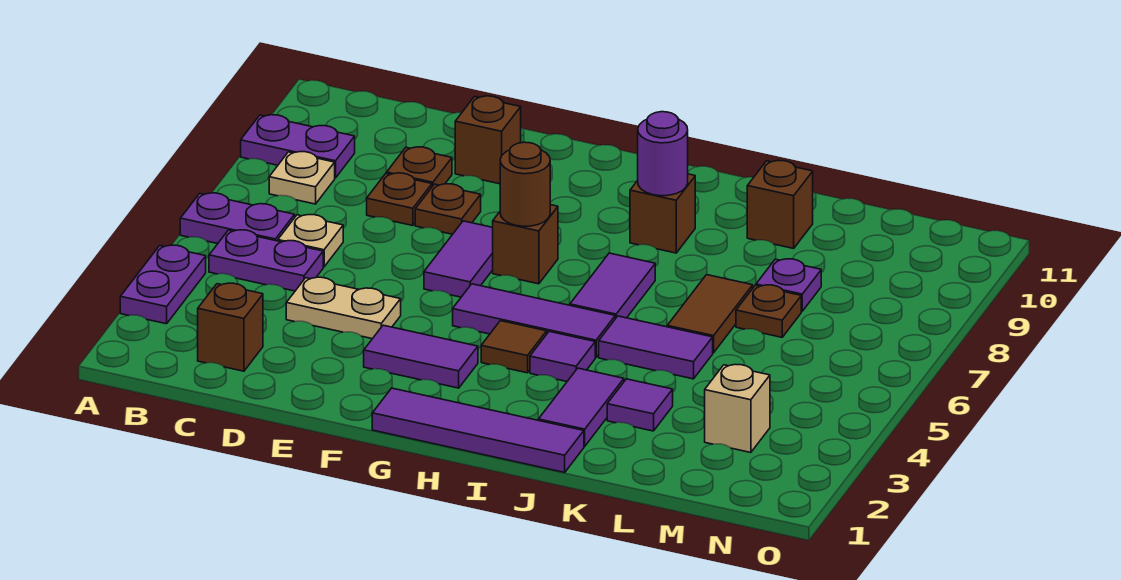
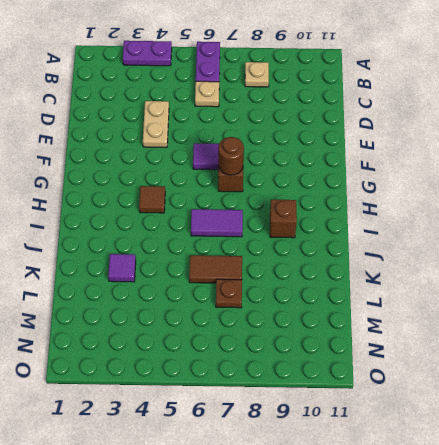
none -> purple 1x2 plate [241,115,355,178]
none -> purple 1x2 plate [209,230,323,291]
none -> brown 1x1 brick [197,283,263,371]
none -> brown 1x1 plate [367,173,432,226]

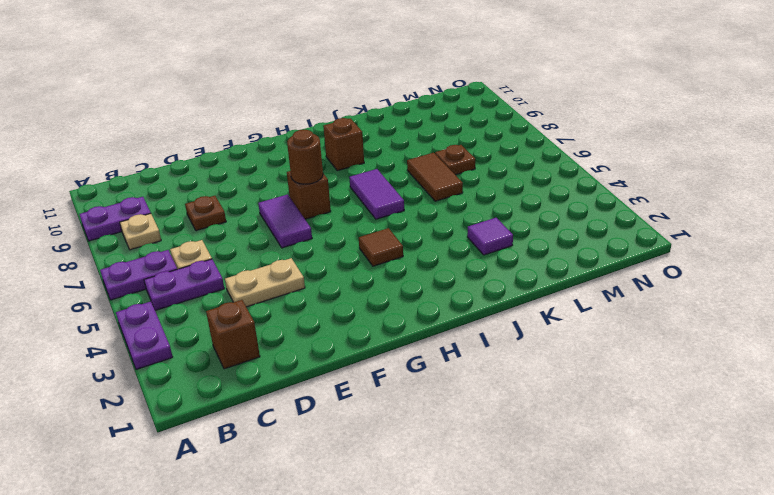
none -> brown 1x1 plate [387,147,452,186]
none -> brown 1x1 plate [415,184,481,234]
none -> brown 1x1 brick [455,96,521,184]
none -> purple 1x2 tile [364,325,478,388]

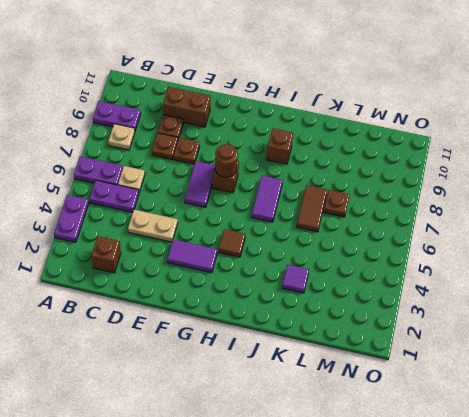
brown 1x2 brick [163,87,211,127] -> brown 1x1 brick [455,96,521,184]
none -> purple 1x4 tile [372,388,584,472]
none -> purple 1x3 tile [453,284,615,357]
none -> purple 1x1 tile [530,331,595,381]
none -> purple 1x2 tile [538,368,624,446]

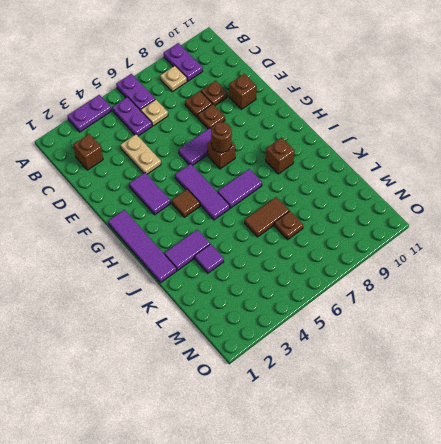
none -> purple 1x1 tile [530,331,595,381]
none -> purple 1x2 tile [599,316,713,379]
none -> brown 1x1 brick [747,160,813,248]
none -> purple 1x1 plate [756,259,821,311]

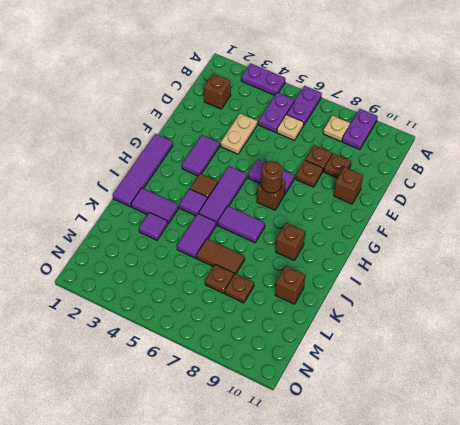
brown 1x1 plate [225,274,254,303] -> purple 1x1 plate [756,259,821,311]
none -> tan 1x1 brick [705,364,770,453]
none -> purple 1x1 round brick [638,112,688,196]

